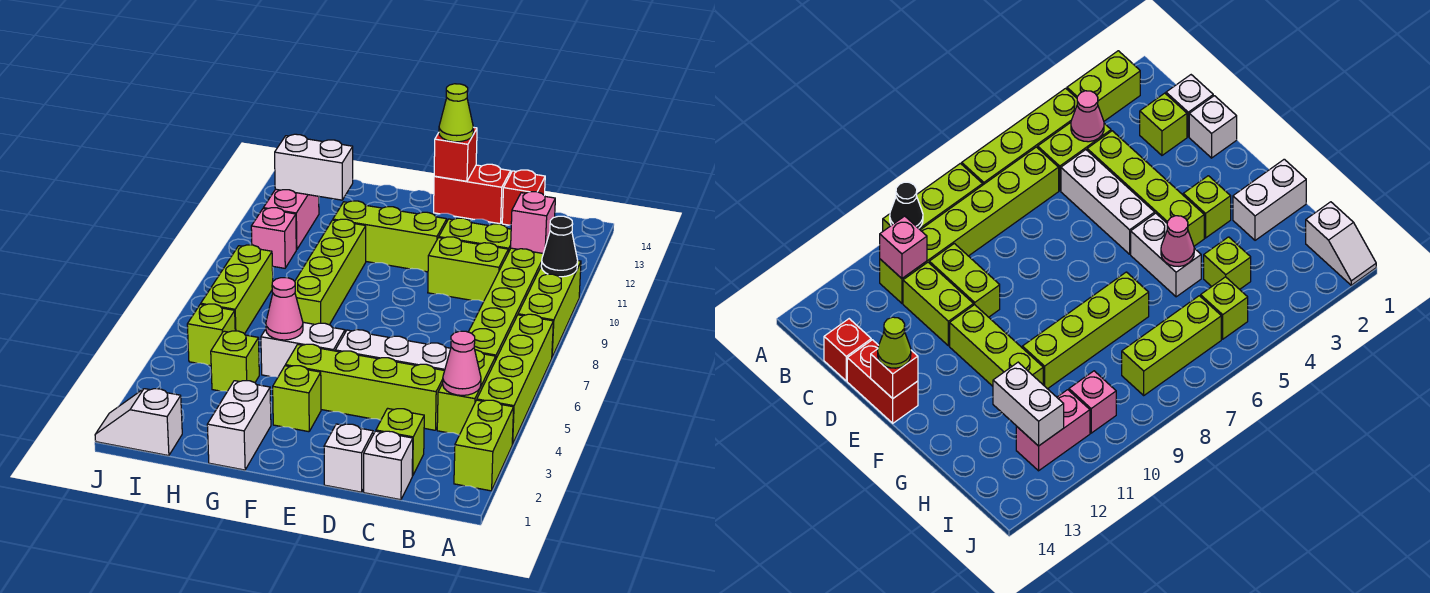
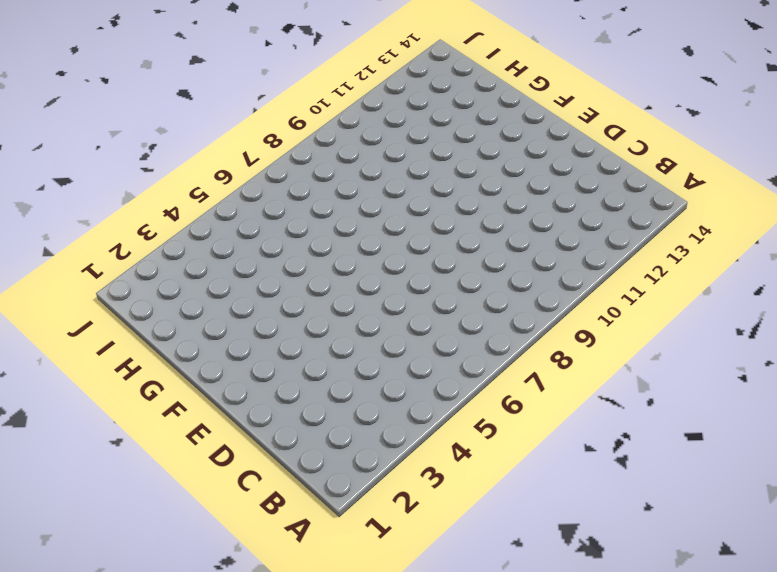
none -> lime 1x2 brick [454,400,514,491]
none -> lime 1x4 brick [477,314,553,444]
none -> lime 1x3 brick [518,261,581,357]
none -> lime 1x2 brick [437,350,496,435]

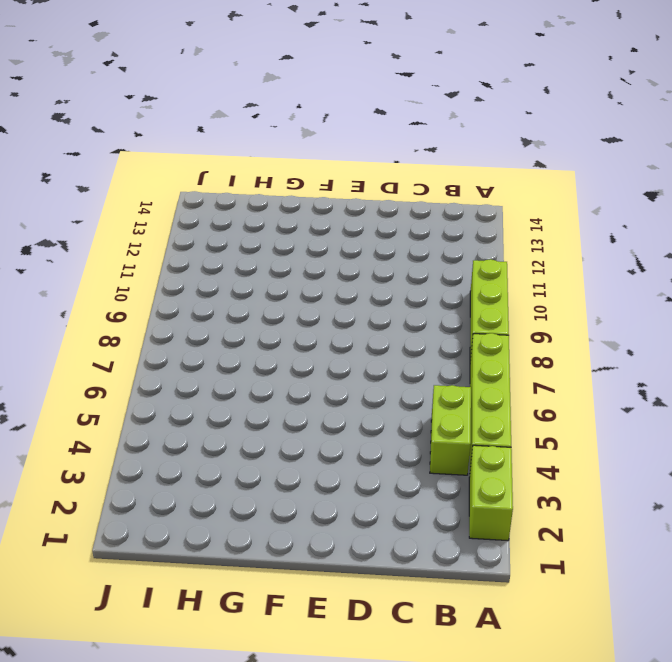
none -> lime 1x6 brick [469,248,543,358]
none -> white 1x1 brick [364,431,413,500]
none -> lime 1x1 brick [376,408,424,476]
none -> lime 1x4 brick [285,344,445,430]

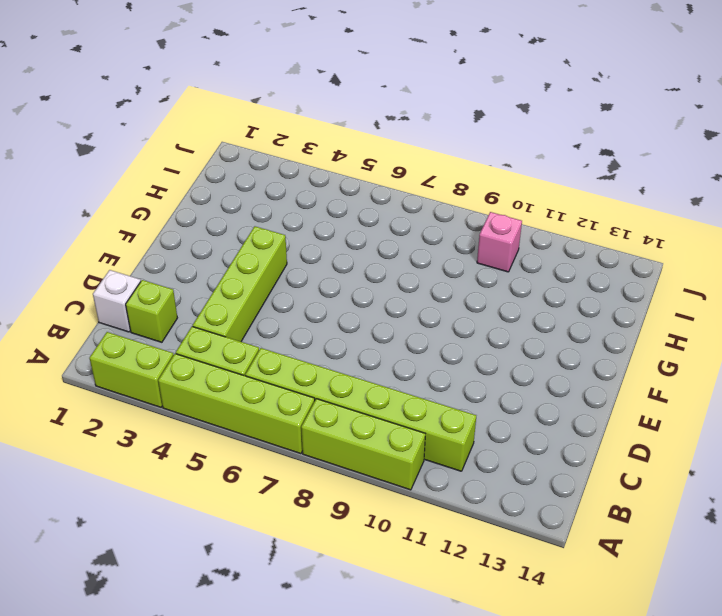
none -> white 1x3 brick [335,330,451,370]
none -> lime 1x2 brick [428,237,508,302]
none -> lime 1x2 brick [439,218,511,252]
none -> red 1x1 brick [502,170,545,225]

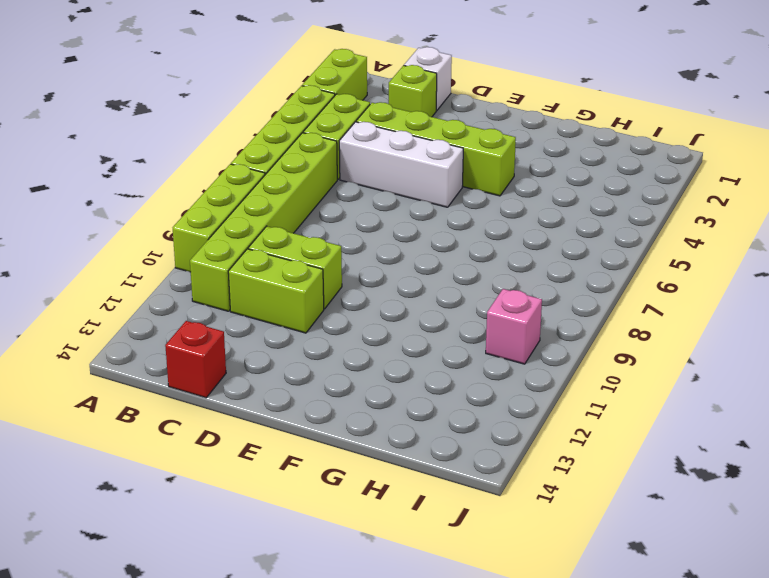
none -> white 1x1 brick [324,424,373,492]
none -> red 1x2 brick [434,164,511,224]
none -> lime 1x3 brick [333,201,447,272]
none -> lime 1x1 brick [273,366,321,432]

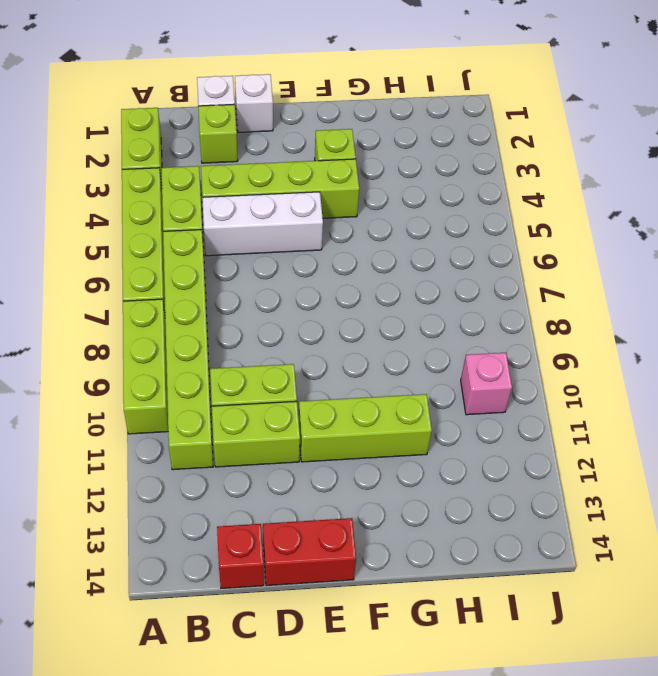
none -> white 1x2 brick [261,322,345,377]
none -> white 1x2 brick [207,381,271,470]
none -> lime 1x4 brick [295,219,366,325]
none -> lime 1x1 brick [211,331,259,391]

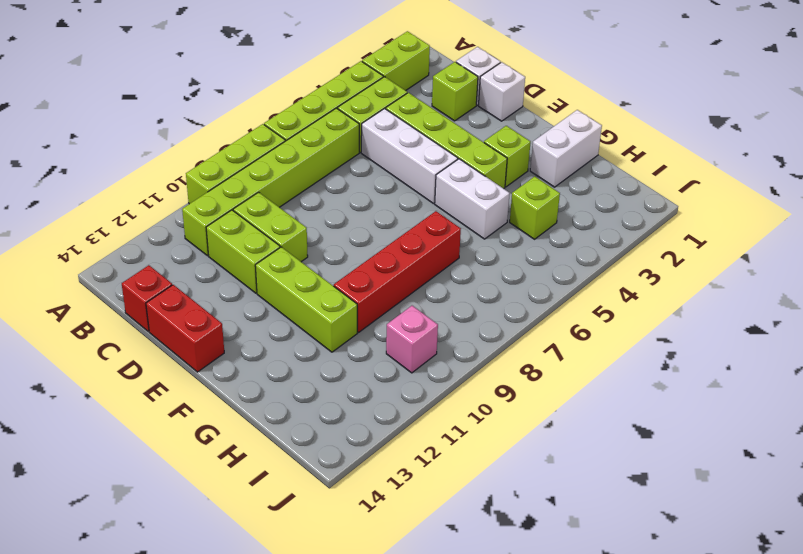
red 1x4 brick [334,211,461,332] -> lime 1x4 brick [295,219,366,325]
none -> white 1x2 slope [95,389,182,456]
none -> lime 1x1 brick [187,304,235,366]
none -> lime 1x3 brick [201,245,273,334]
none -> pink 1x2 brick [263,189,319,250]

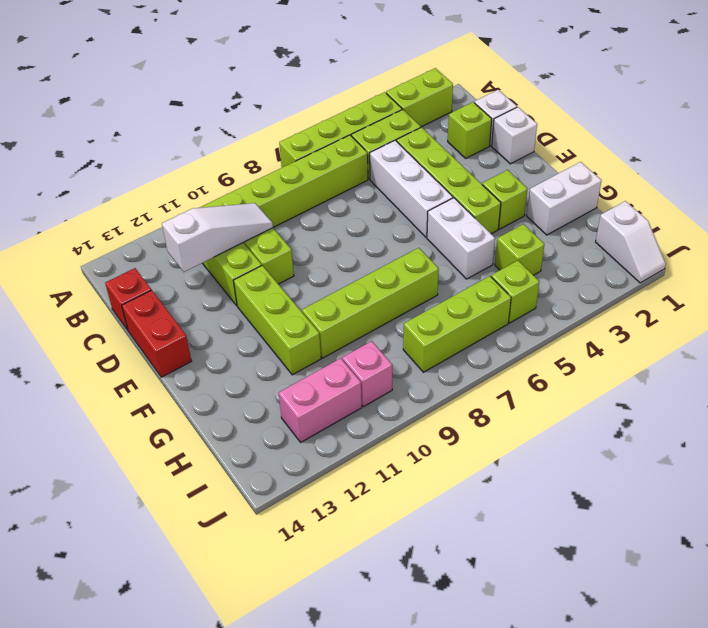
white 1x3 slope [162,203,273,272] -> none
none -> lime 1x3 brick [518,261,581,357]
none -> black 1x1 cone [541,216,578,277]
none -> pink 1x1 cone [443,331,481,395]
none -> pink 1x1 brick [511,192,555,253]

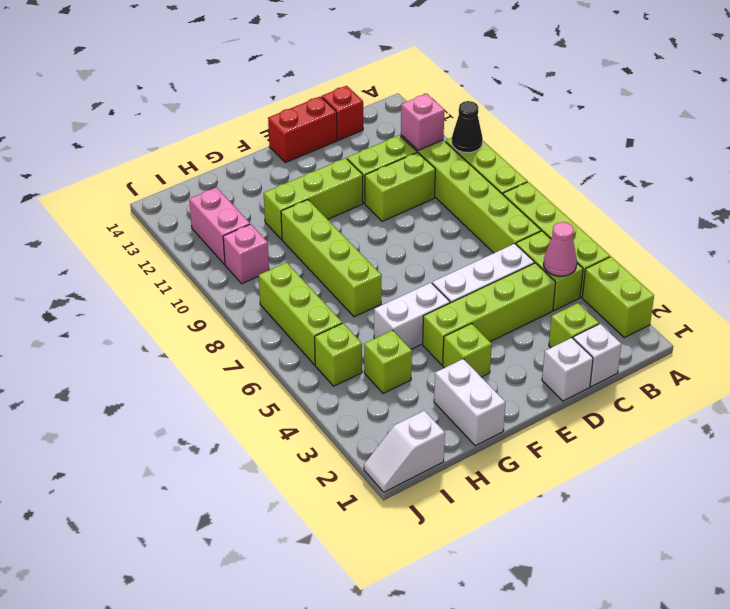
none -> red 1x1 brick [434,127,477,181]
none -> pink 1x1 cone [266,278,303,340]
none -> white 1x2 brick [275,134,353,200]
none -> lime 1x1 cone [439,84,473,142]

